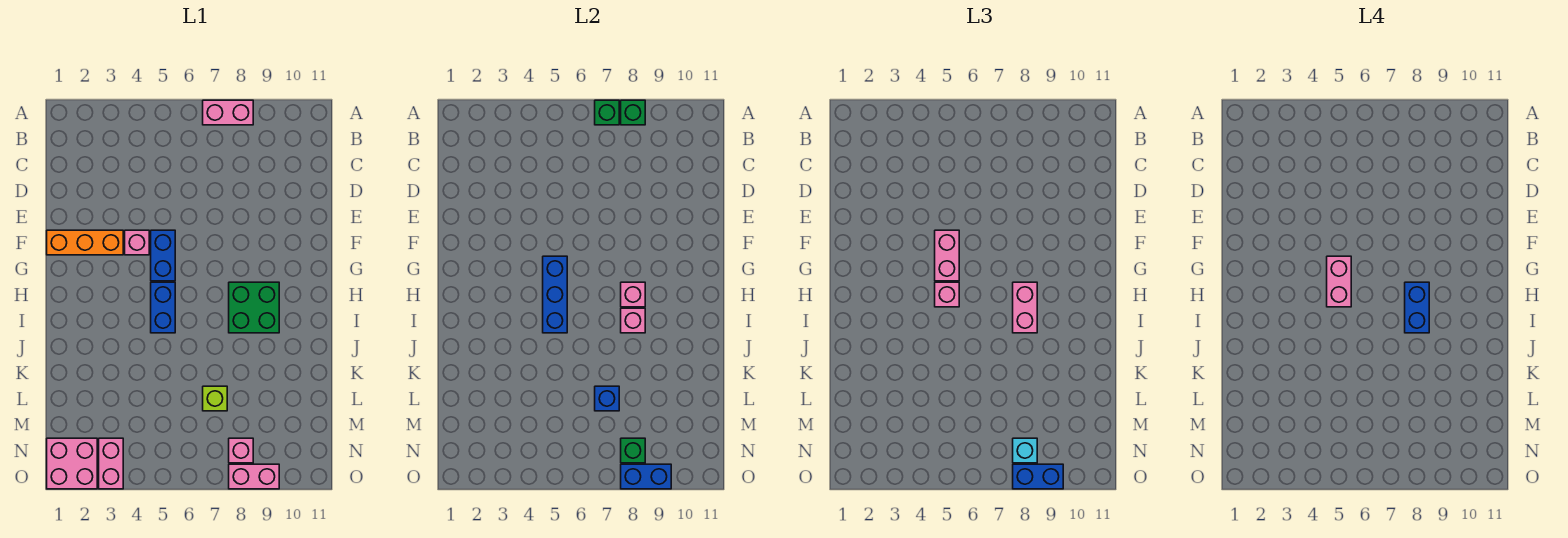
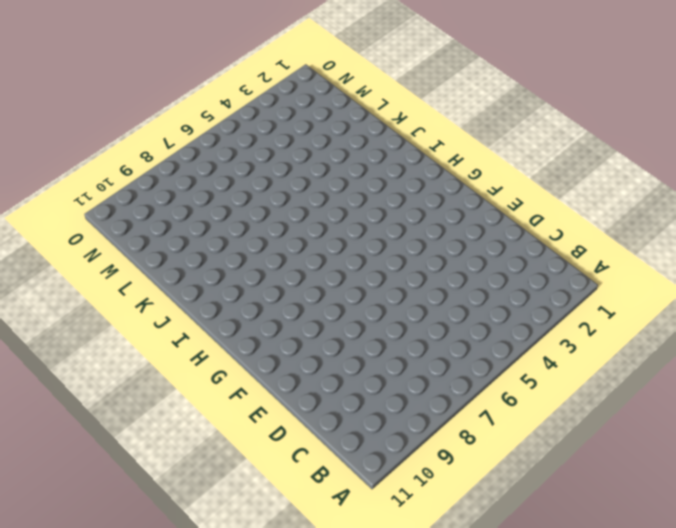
none -> pink 1x2 brick [203,100,253,125]
none -> orange 1x3 brick [47,230,123,255]
none -> pink 1x1 brick [125,230,149,255]

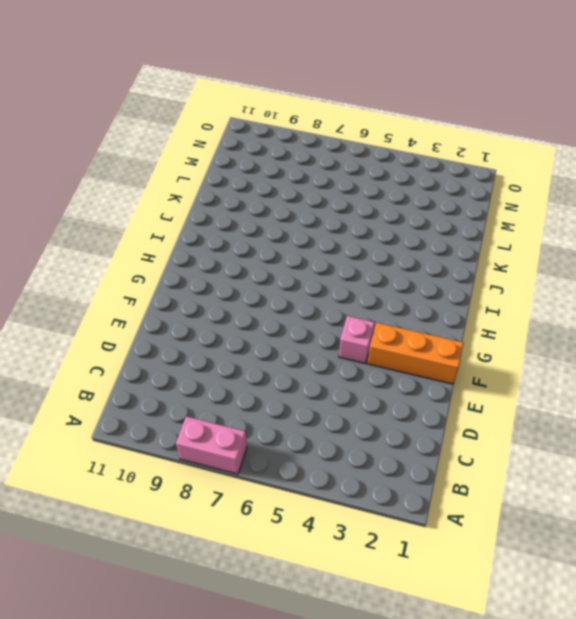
none -> blue 1x2 brick [151,230,175,281]
none -> blue 1x2 brick [151,282,175,333]
none -> green 2x2 brick [229,282,279,333]

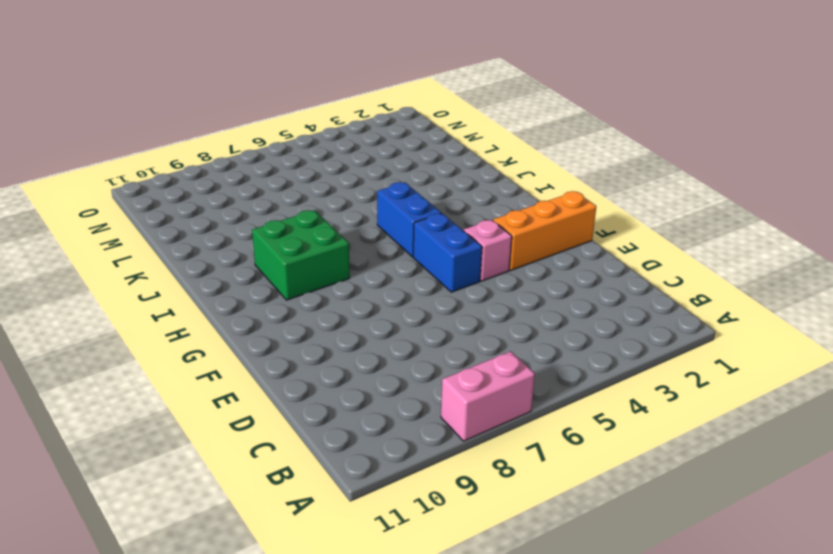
none -> lime 1x1 brick [203,386,227,411]
none -> pink 2x2 brick [47,438,97,489]
none -> pink 1x2 brick [99,438,123,489]

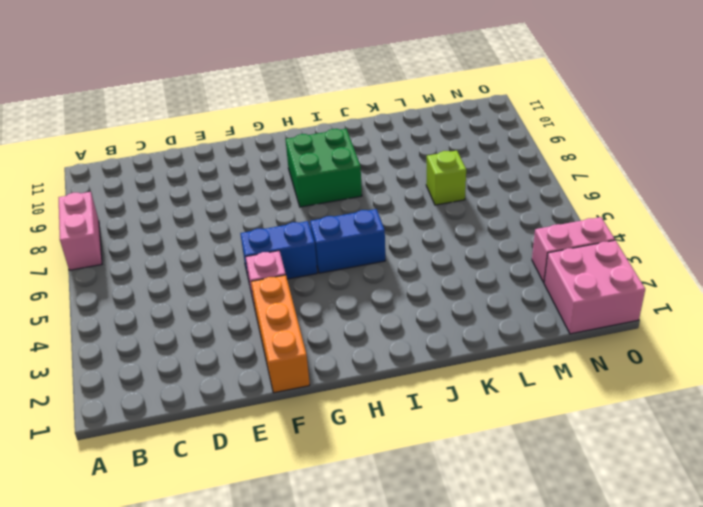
none -> pink 1x1 brick [229,438,253,463]
none -> pink 1x2 brick [229,464,279,489]
none -> green 1x1 brick [595,100,619,125]

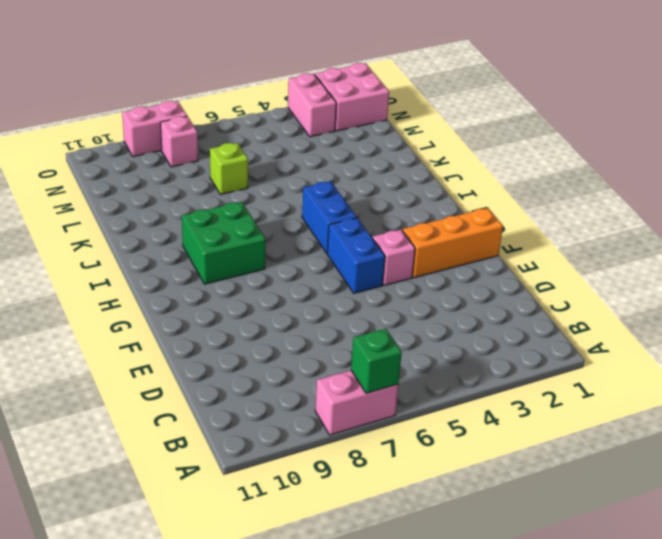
none -> green 1x1 brick [621,100,645,125]
none -> blue 1x3 brick [543,256,567,333]
none -> pink 1x1 brick [621,282,645,307]

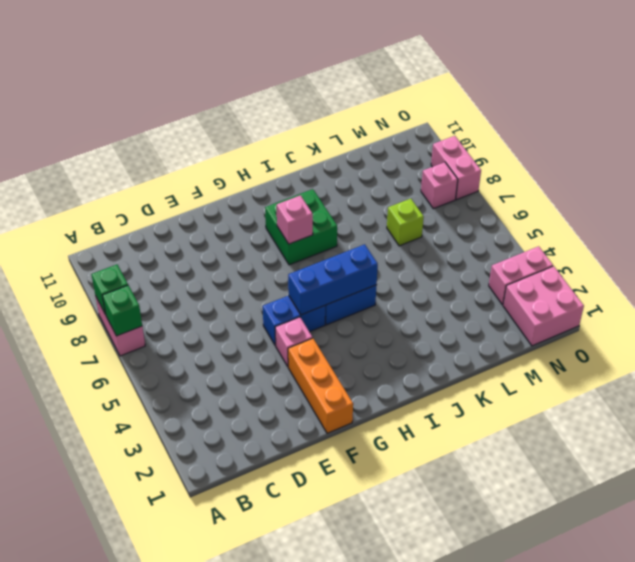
none -> pink 1x1 brick [621,308,645,333]
none -> blue 1x1 brick [595,386,619,411]
none -> green 1x1 brick [621,438,645,463]

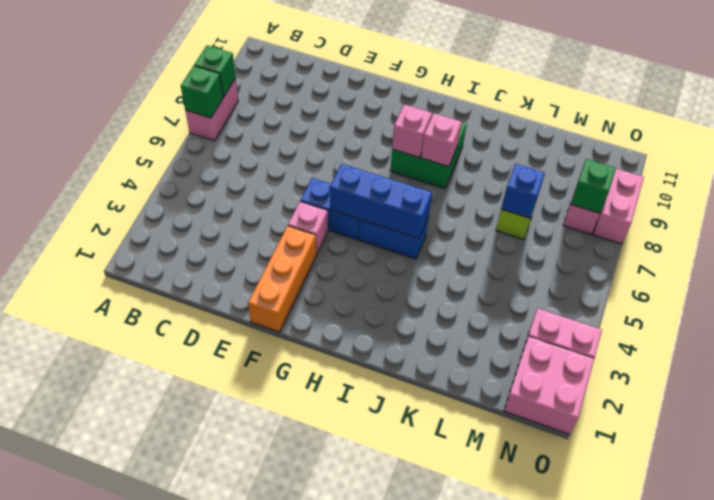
none -> blue 1x2 brick [621,464,671,489]
none -> pink 1x2 brick [935,230,959,281]
none -> pink 1x1 brick [935,282,959,307]

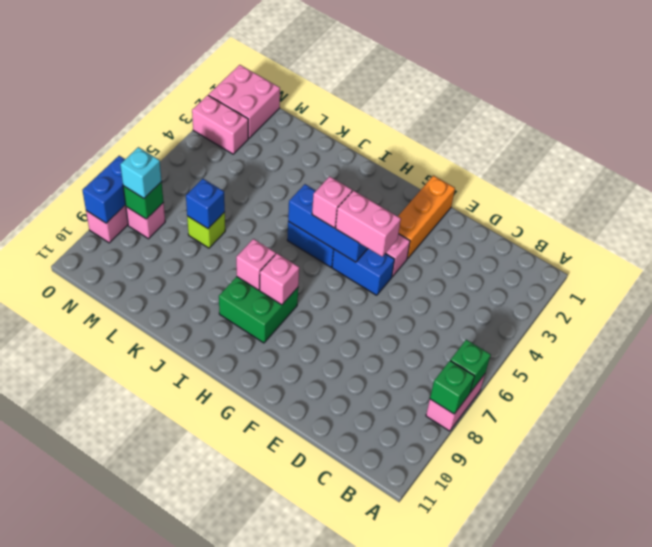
none -> pink 1x2 brick [1013,282,1037,333]
none -> blue 1x2 brick [1013,464,1063,489]
none -> pink 1x2 brick [1327,256,1351,307]

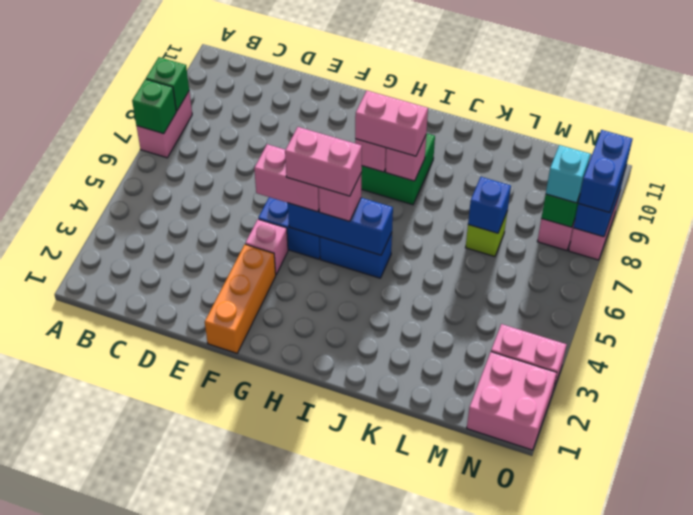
none -> blue 1x2 brick [1405,282,1429,333]

